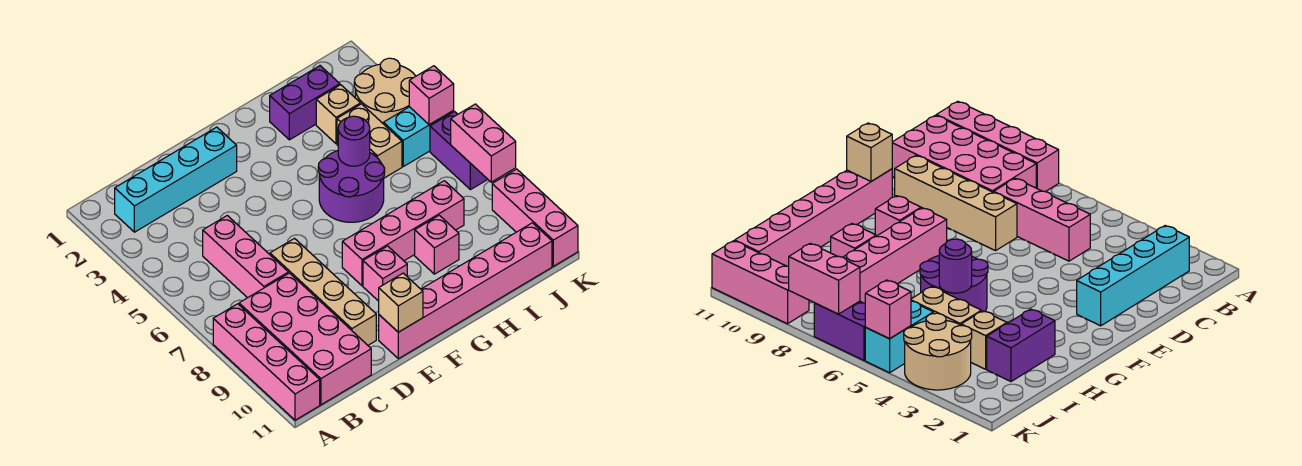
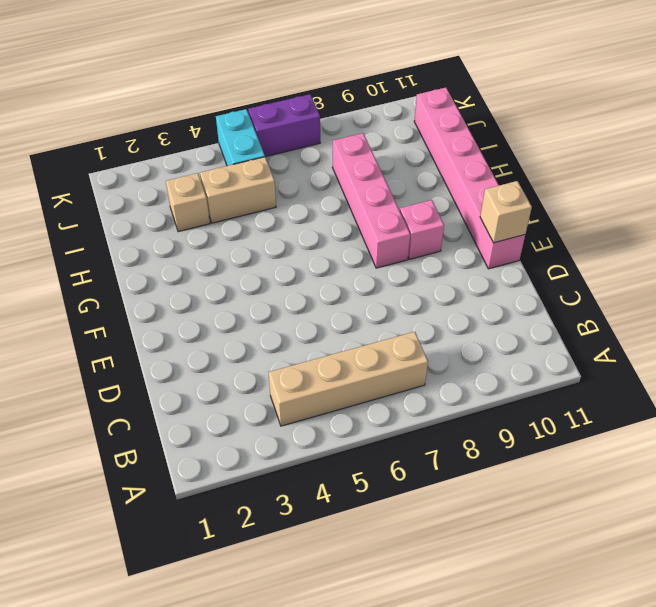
tan 1x4 brick [268,332,428,426] -> tan 1x4 brick moved to [270,239,376,345]
none -> pink 1x4 brick [213,304,320,420]
none -> cyan 1x4 brick [115,127,237,232]
none -> pink 2x4 brick [239,273,371,405]

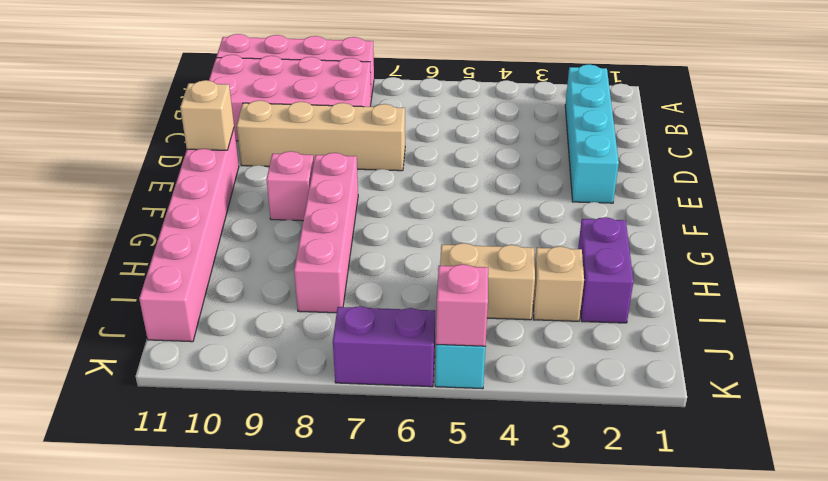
none -> pink 1x3 brick [203,216,288,298]
none -> purple 2x2 round brick [318,151,385,222]
none -> pink 1x1 brick [415,215,459,274]

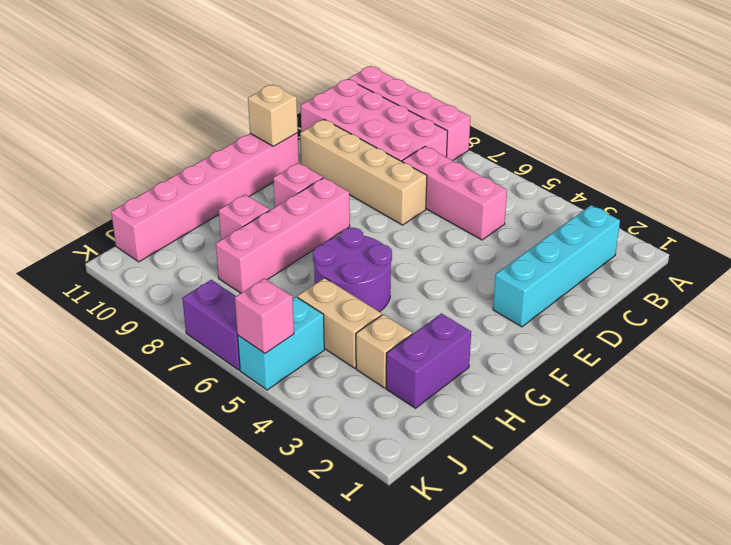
none -> tan 2x2 round brick [354,58,416,123]
none -> pink 1x3 brick [492,169,578,266]
none -> purple 1x1 round brick [338,116,370,166]

